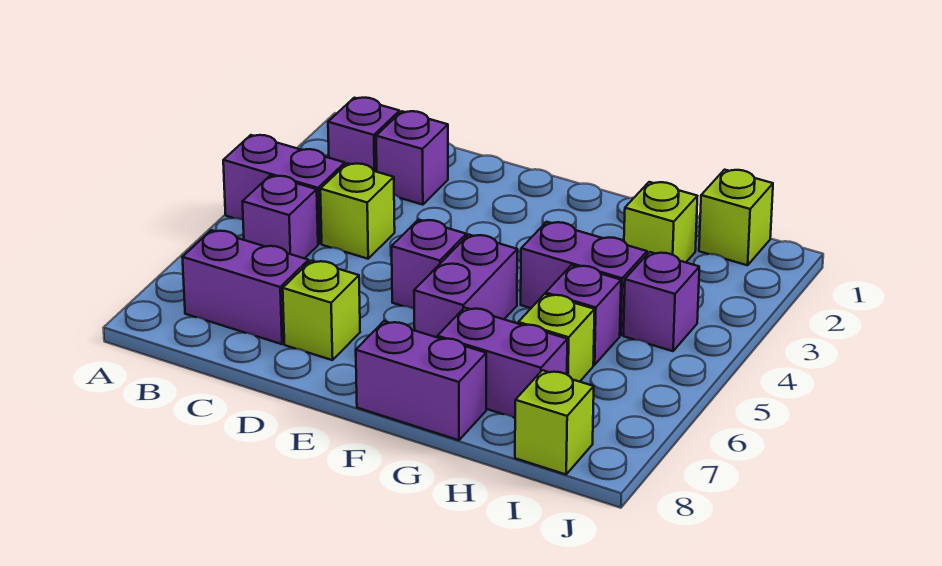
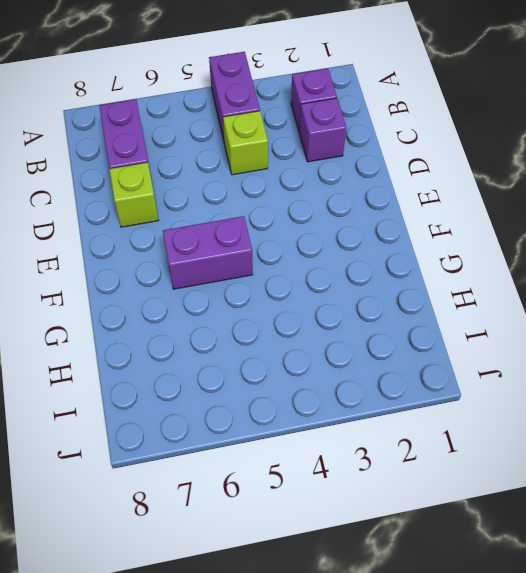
none -> purple 1x1 brick [242,176,318,259]
none -> purple 1x1 brick [392,220,466,309]
none -> purple 1x2 brick [356,321,486,440]

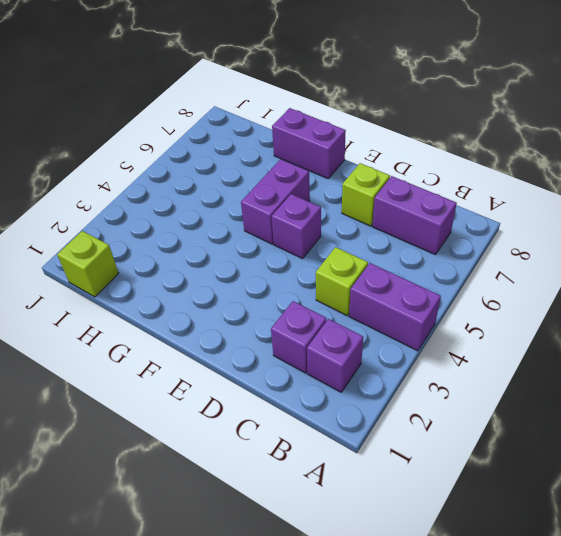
none -> purple 1x1 brick [242,176,318,259]
none -> purple 1x2 brick [521,222,647,335]
none -> purple 1x2 brick [437,308,567,418]

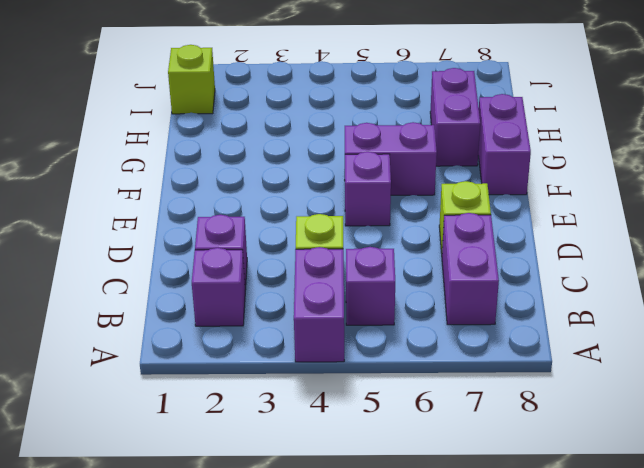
none -> purple 1x2 brick [521,222,647,335]
none -> lime 1x1 brick [624,182,697,262]
none -> purple 1x1 brick [546,265,621,365]

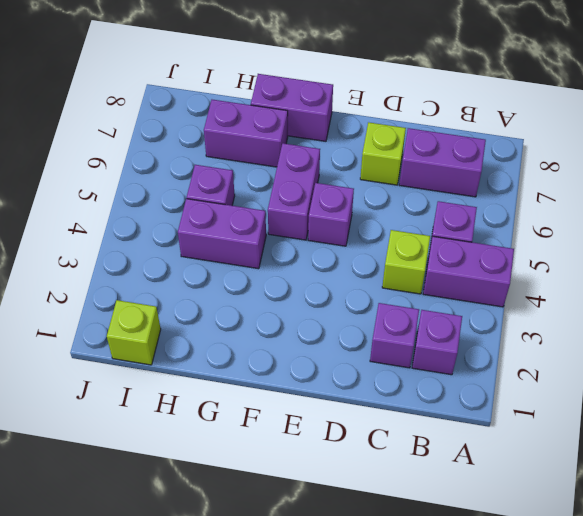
none -> lime 1x1 brick [624,182,697,262]
none -> lime 1x1 brick [518,294,595,382]
none -> purple 1x1 brick [623,252,699,351]

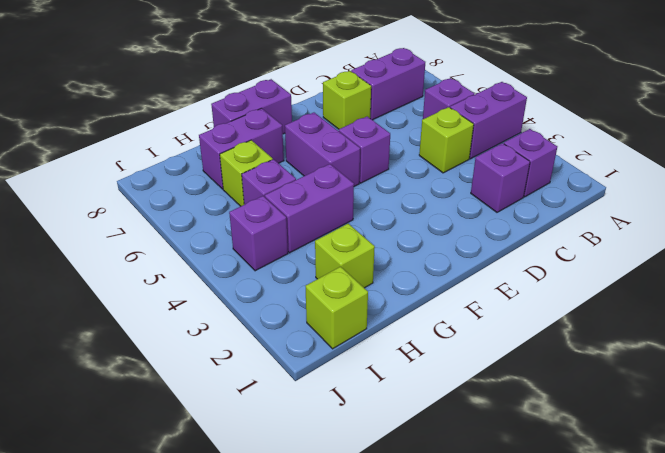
none -> lime 1x1 brick [515,370,594,474]

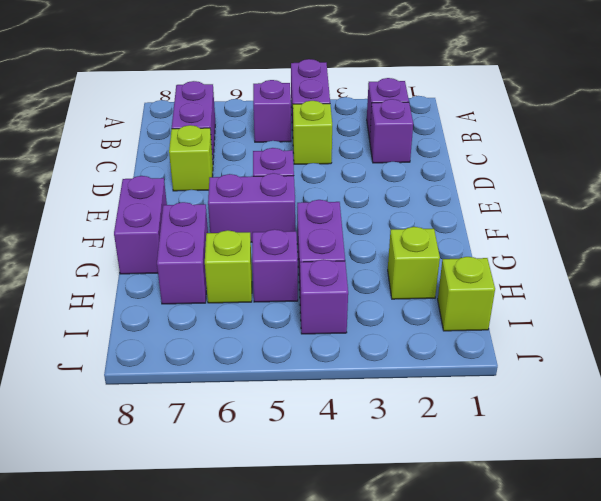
none -> lime 1x1 brick [515,370,594,474]

